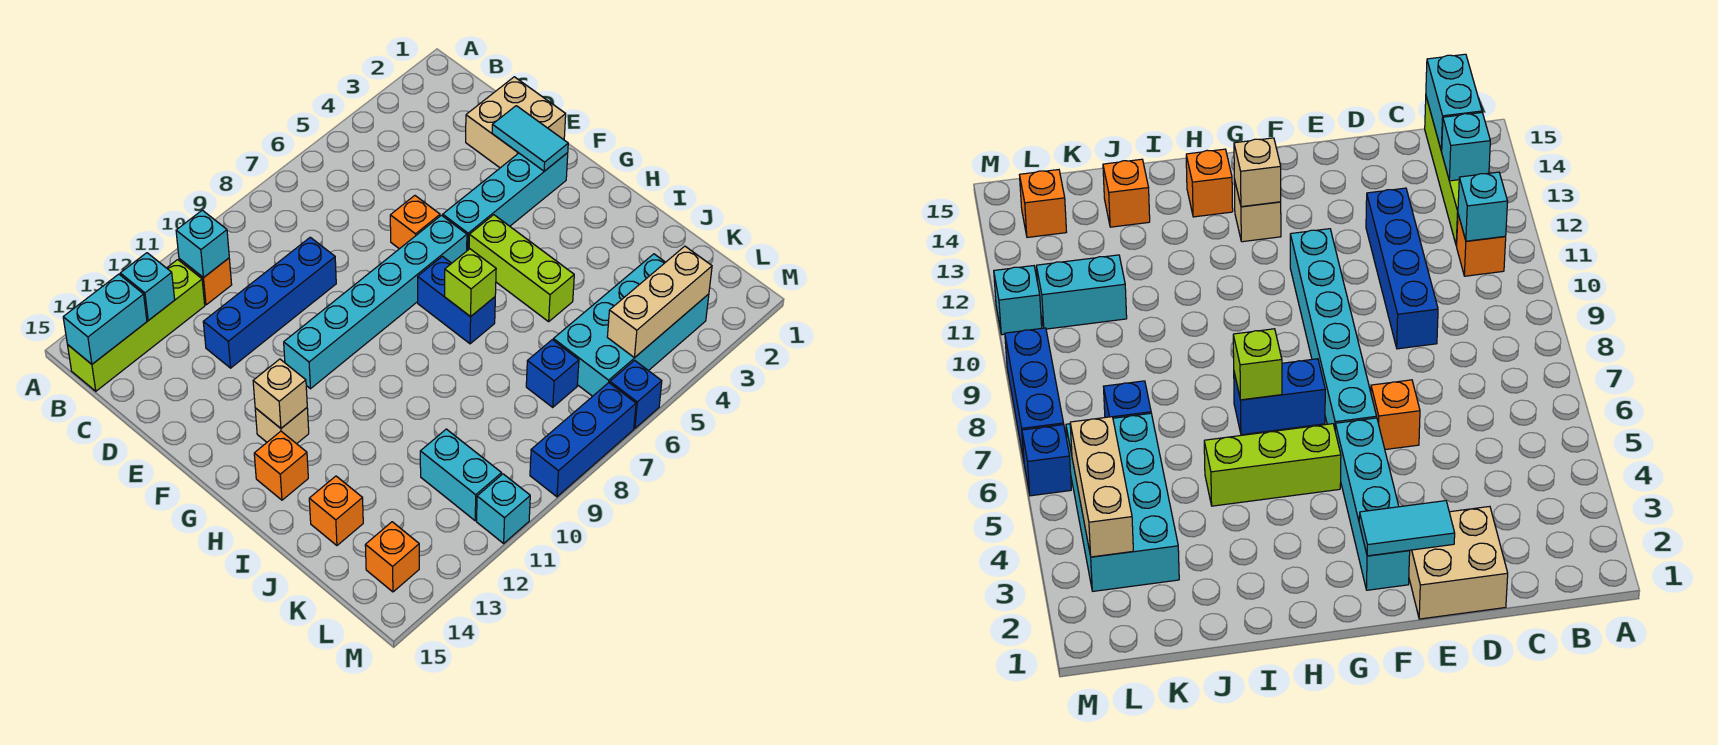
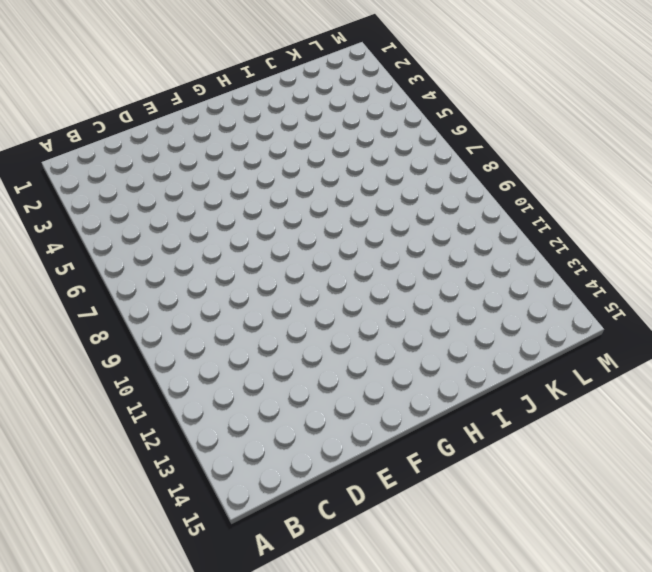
none -> orange 1x1 brick [179,258,232,305]
none -> lime 1x4 brick [68,260,205,391]
none -> tan 2x2 brick [466,77,566,168]

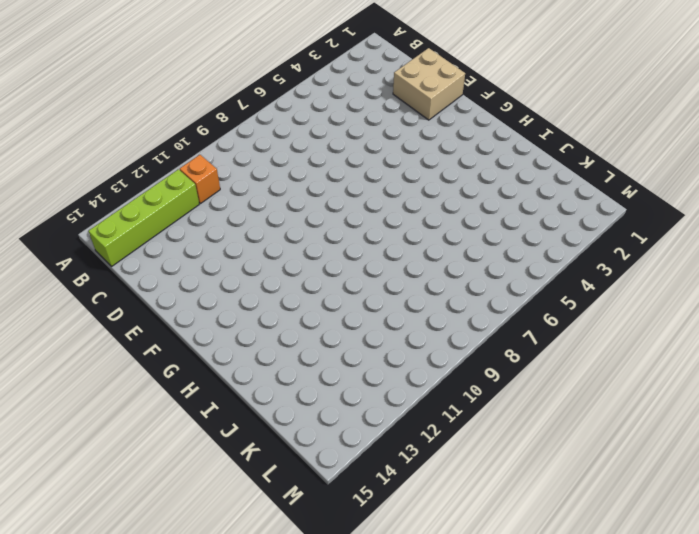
none -> blue 1x4 brick [203,237,336,368]
none -> orange 1x1 brick [390,196,440,249]
none -> cyan 1x4 brick [443,153,568,251]

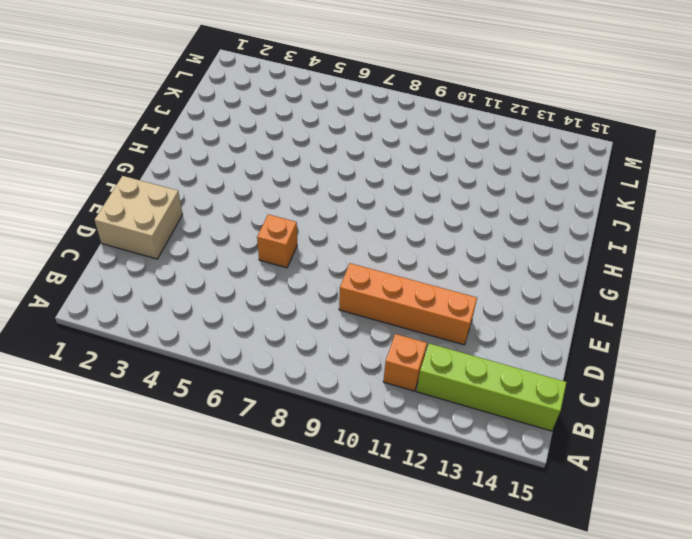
orange 1x4 brick [339,263,477,345] -> blue 1x4 brick [203,237,336,368]
none -> cyan 1x4 brick [443,153,568,251]
none -> cyan 1x6 brick [284,215,467,389]
none -> lime 1x3 brick [469,215,574,322]

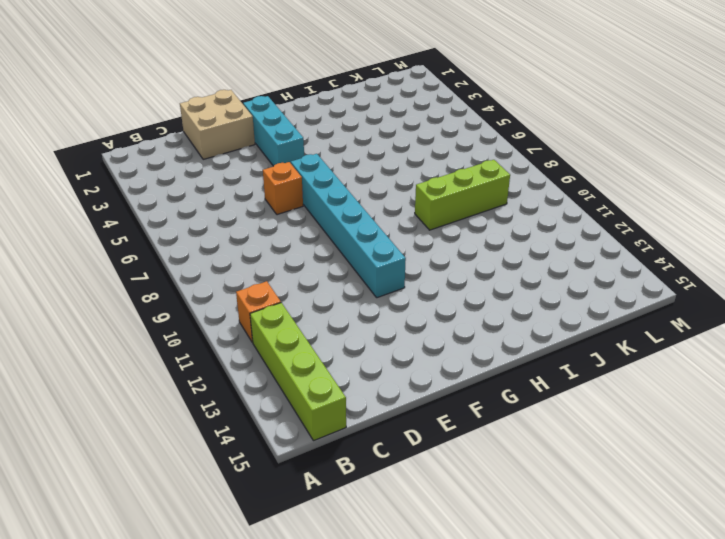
cyan 1x3 brick [243,96,304,166] -> cyan 1x4 brick [443,153,568,251]
lime 1x3 brick [415,160,510,230] -> lime 1x3 brick moved to [469,215,574,322]
none -> blue 1x4 brick [203,237,336,368]
none -> blue 1x2 brick [418,256,495,344]
none -> tan 1x1 brick [255,408,309,444]

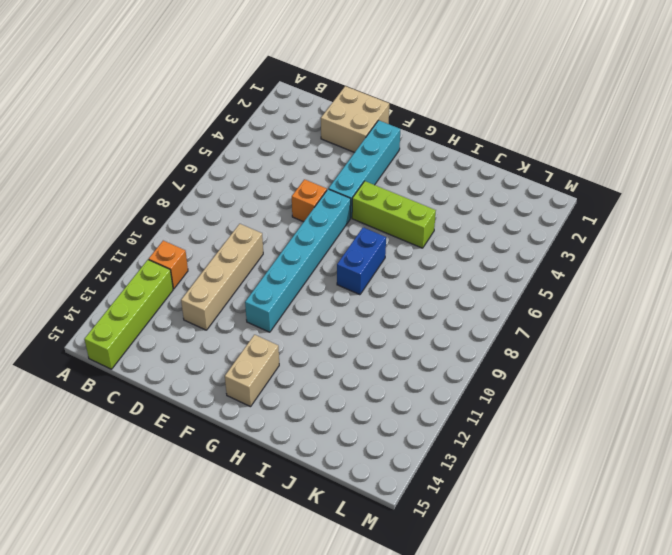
tan 1x4 brick [181,224,263,330] -> blue 1x4 brick [203,237,336,368]
tan 1x2 brick [225,335,279,407] -> tan 1x1 brick [255,408,309,444]
blue 1x2 brick [337,227,386,295] -> blue 1x2 brick turned to [418,256,495,344]
none -> orange 1x1 brick [254,431,308,500]
none -> orange 1x1 brick [309,476,363,546]
none -> cyan 2x4 brick [553,254,709,396]

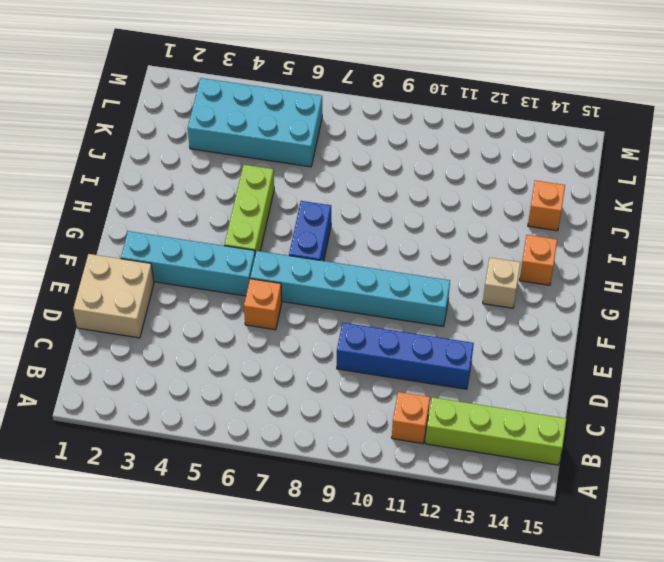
none -> blue 1x1 brick [526,340,579,407]
none -> cyan 1x2 brick [420,429,502,521]
none -> orange 1x1 brick [365,522,419,592]

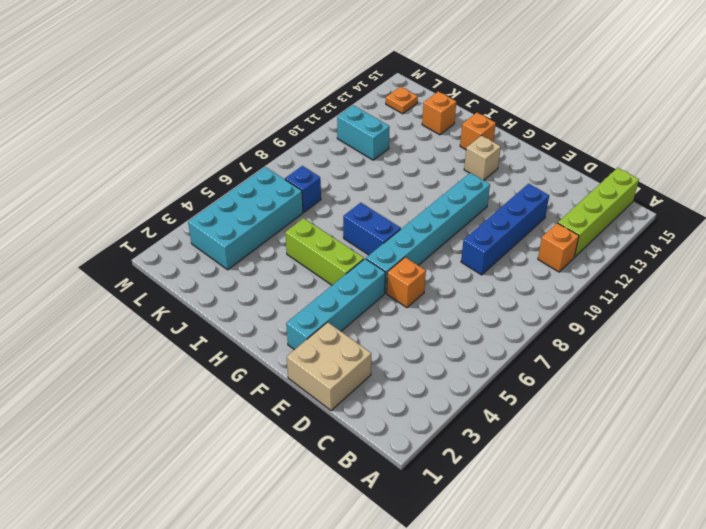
orange 1x1 plate [386,87,418,114] -> orange 1x1 brick [365,522,419,592]
none -> blue 1x1 brick [610,360,662,428]
none -> blue 1x3 brick [530,383,636,497]
none -> cyan 1x1 brick [477,474,530,543]

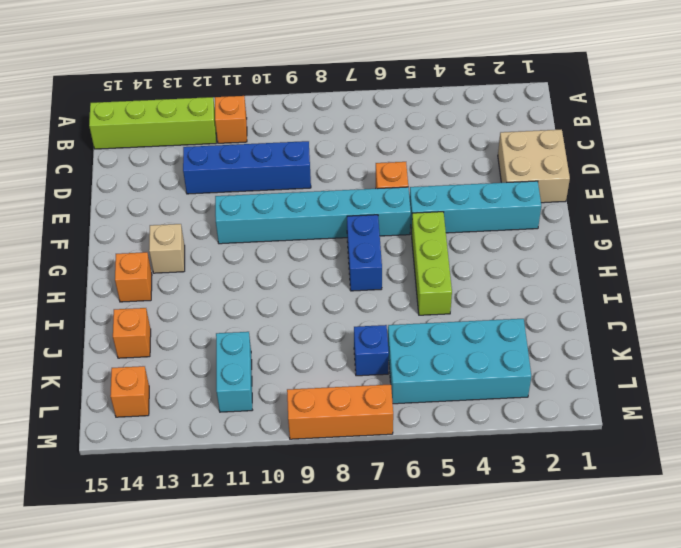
orange 1x3 brick [287,384,393,439] -> blue 1x3 brick [530,383,636,497]
none -> blue 1x1 brick [610,360,662,428]
none -> cyan 1x1 brick [477,474,530,543]
none -> cyan 1x1 brick [176,210,229,278]

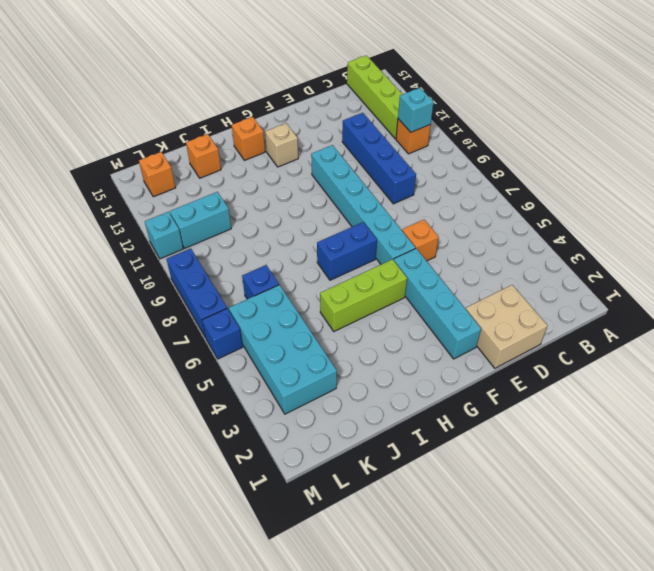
none -> cyan 1x1 brick [120,253,175,320]
none -> cyan 1x2 brick [63,274,147,364]
none -> cyan 1x2 tile [492,106,568,171]

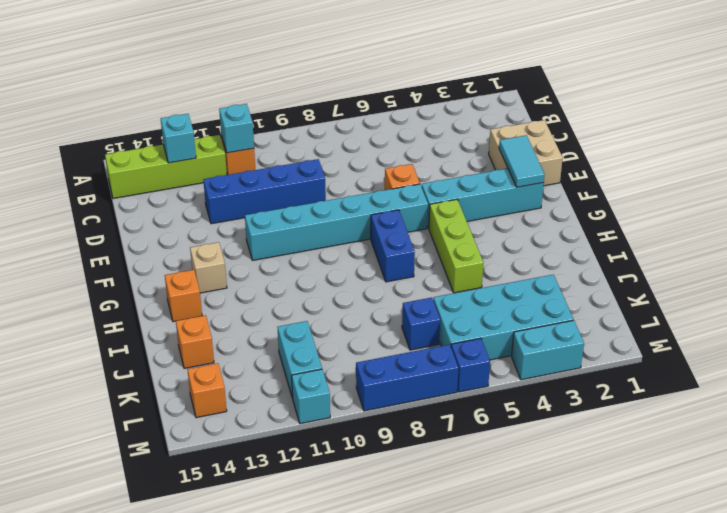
cyan 1x2 brick [512,320,584,380] -> cyan 1x2 brick moved to [63,274,147,364]
none -> tan 1x1 brick [253,359,307,428]
none -> lime 1x1 brick [445,249,496,317]
none -> tan 1x3 brick [607,246,712,358]

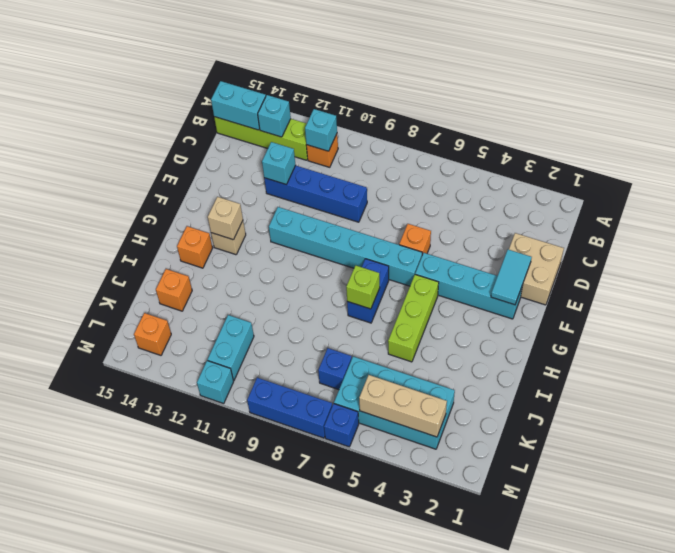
cyan 1x1 brick [262,142,295,184] -> none

